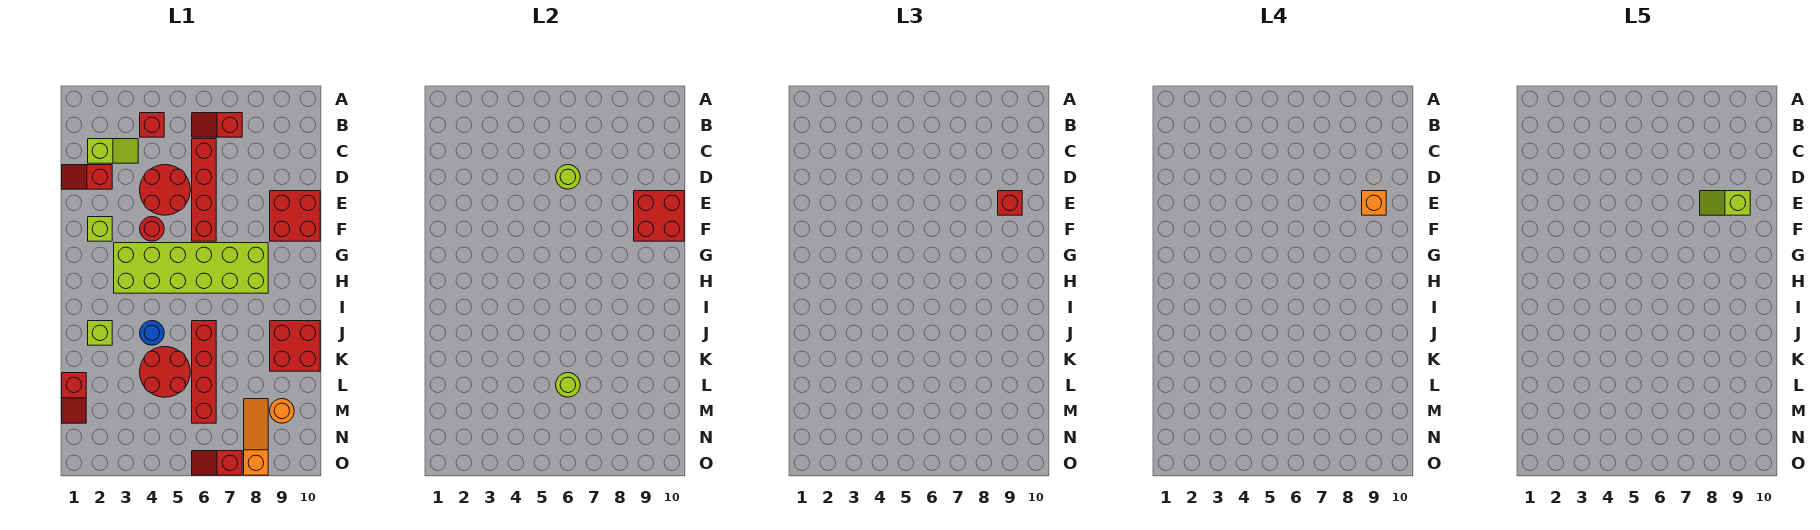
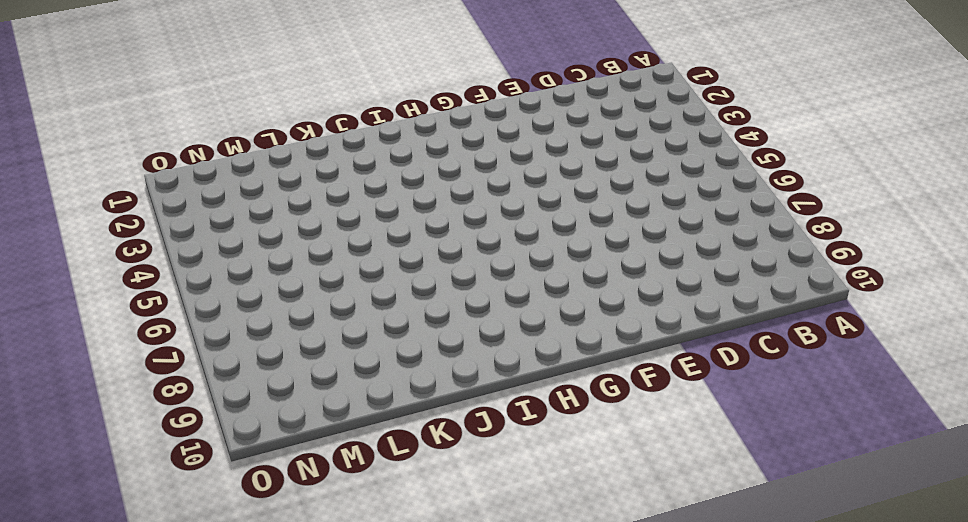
none -> red 1x1 brick [140,113,164,137]
none -> red 1x2 slope [192,113,242,137]
none -> lime 1x2 slope [88,139,138,163]

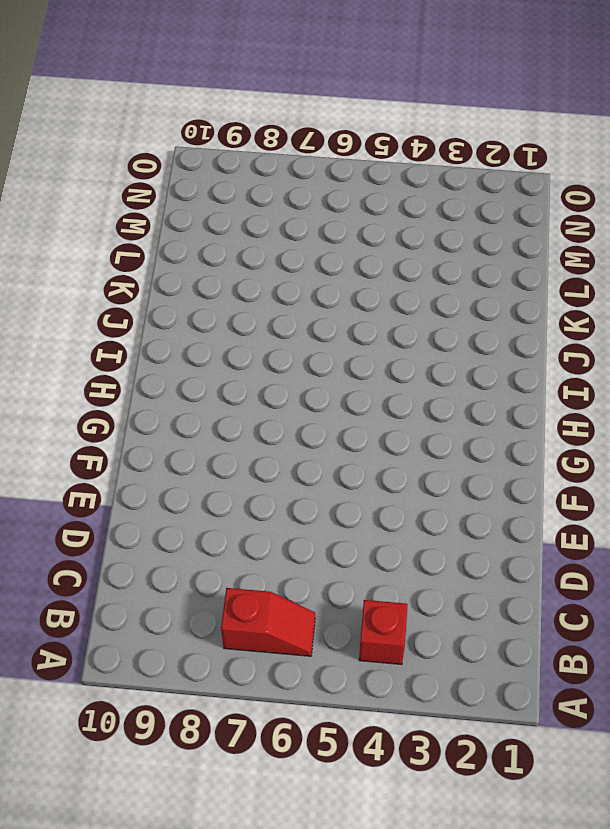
none -> lime 1x2 slope [88,139,138,163]
none -> red 1x4 brick [192,139,216,241]
none -> red 1x2 slope [62,165,112,189]

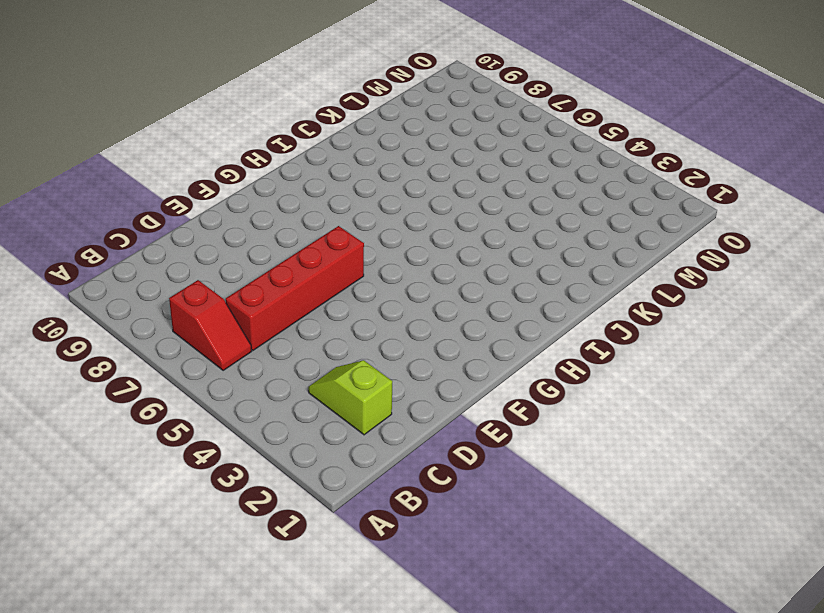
none -> red 1x1 brick [140,113,164,137]
none -> red 1x2 slope [62,165,112,189]
none -> red 2x2 round brick [140,165,190,215]

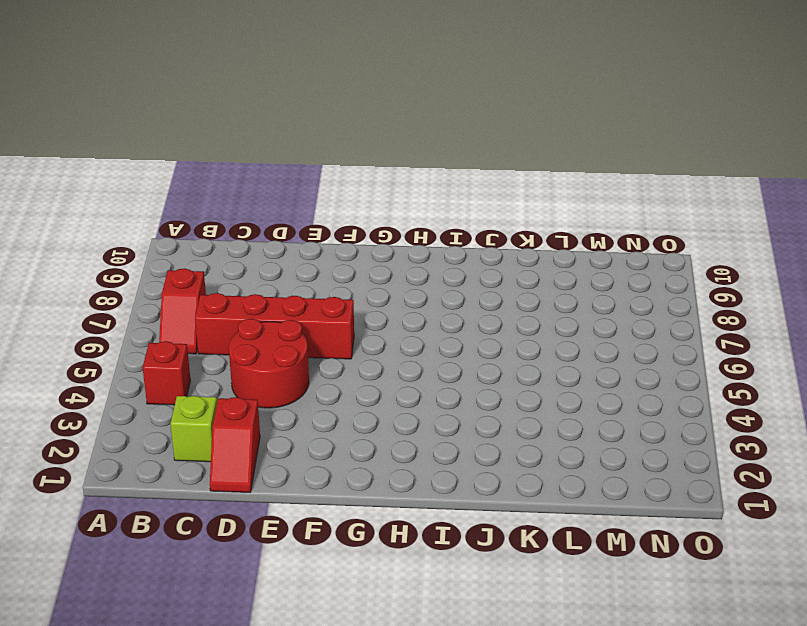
none -> red 2x2 brick [270,191,320,241]
none -> lime 1x1 brick [88,217,112,241]
none -> red 1x1 round brick [140,217,164,241]

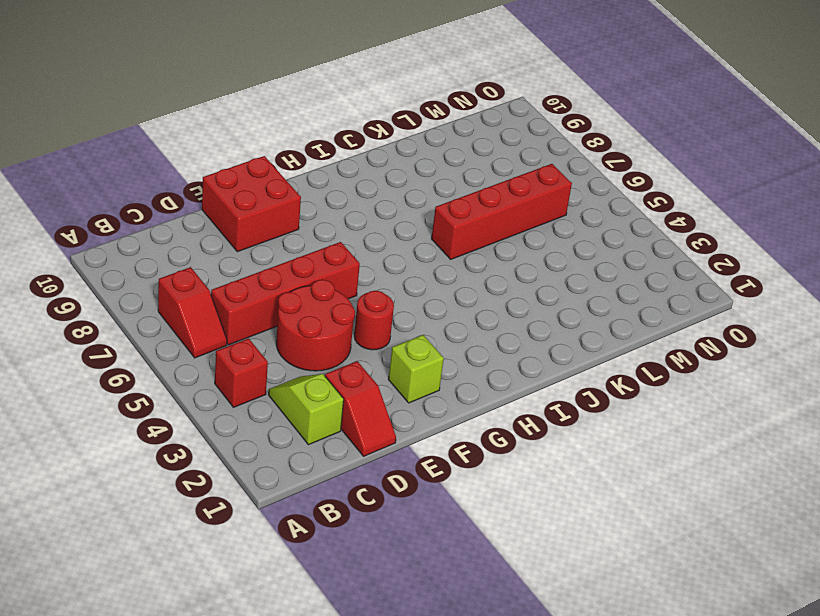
none -> lime 2x6 brick [114,243,268,293]
none -> lime 1x1 brick [88,321,112,345]
none -> blue 1x1 round brick [140,321,164,345]

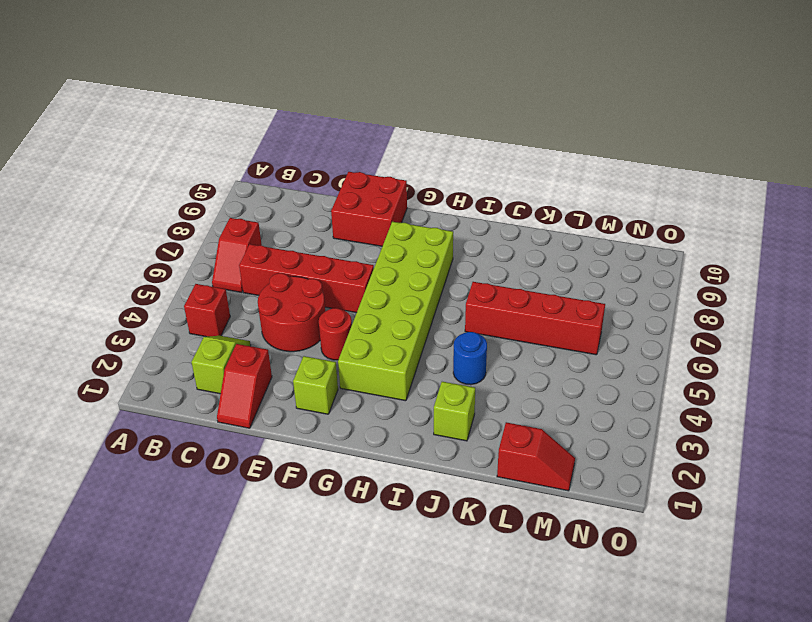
none -> red 2x2 brick [270,321,320,371]
none -> red 2x2 round brick [140,347,190,397]
none -> orange 1x3 slope [244,399,268,475]

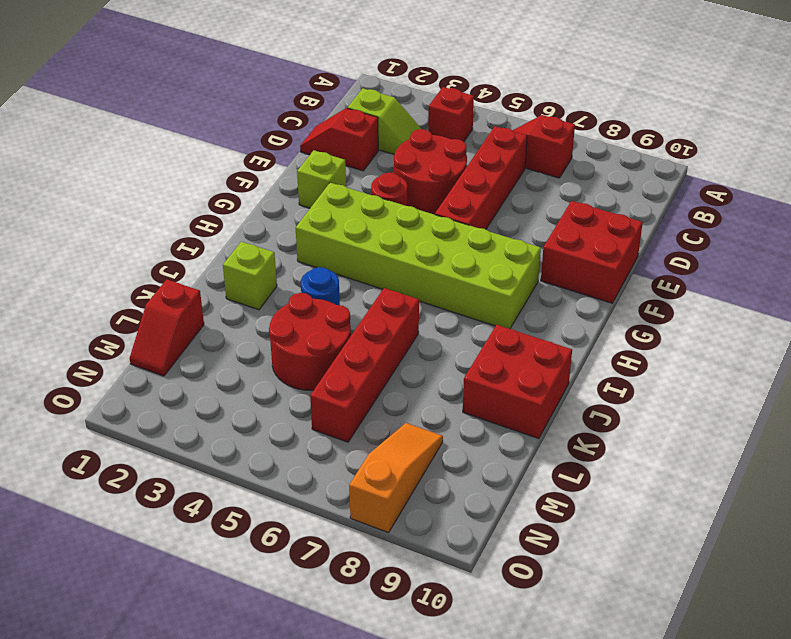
none -> orange 1x1 round brick [270,399,294,423]
none -> red 1x2 slope [192,451,242,475]
none -> lime 1x1 round brick [556,165,580,189]

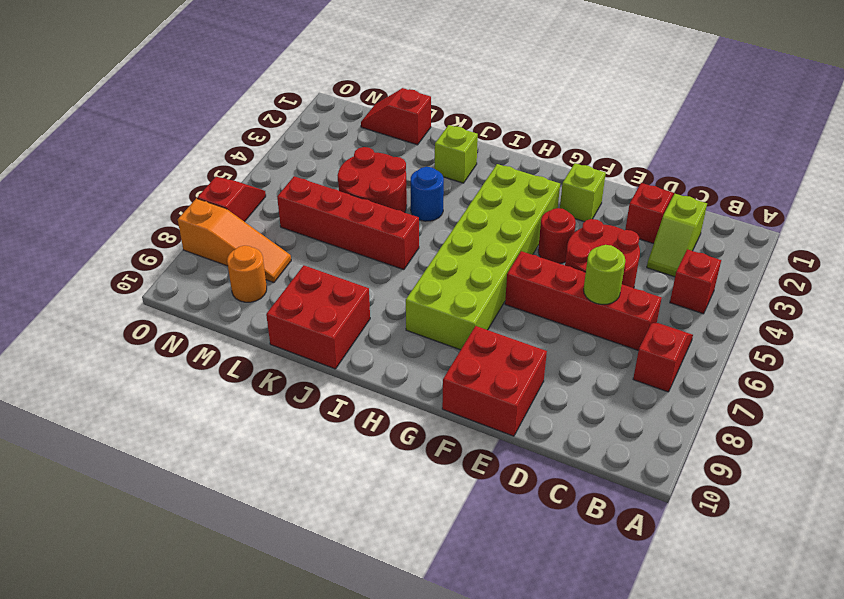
none -> red 2x2 brick [634,191,684,241]
none -> lime 1x1 round brick [556,373,580,397]
none -> red 1x1 brick [998,191,1022,215]

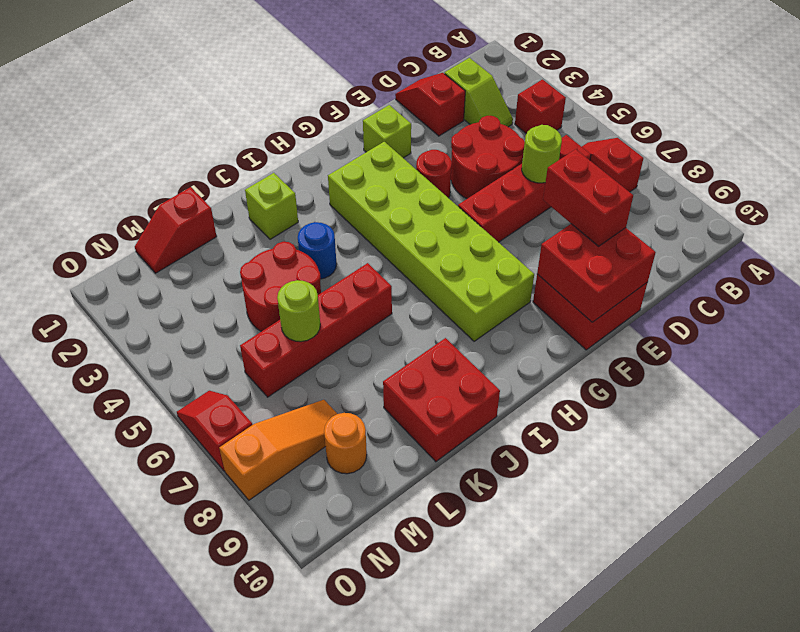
red 1x2 brick [543,149,633,246] -> red 1x1 brick [998,191,1022,215]
none -> orange 1x1 brick [1362,191,1386,215]
none -> lime 1x2 slope [1700,191,1750,215]

